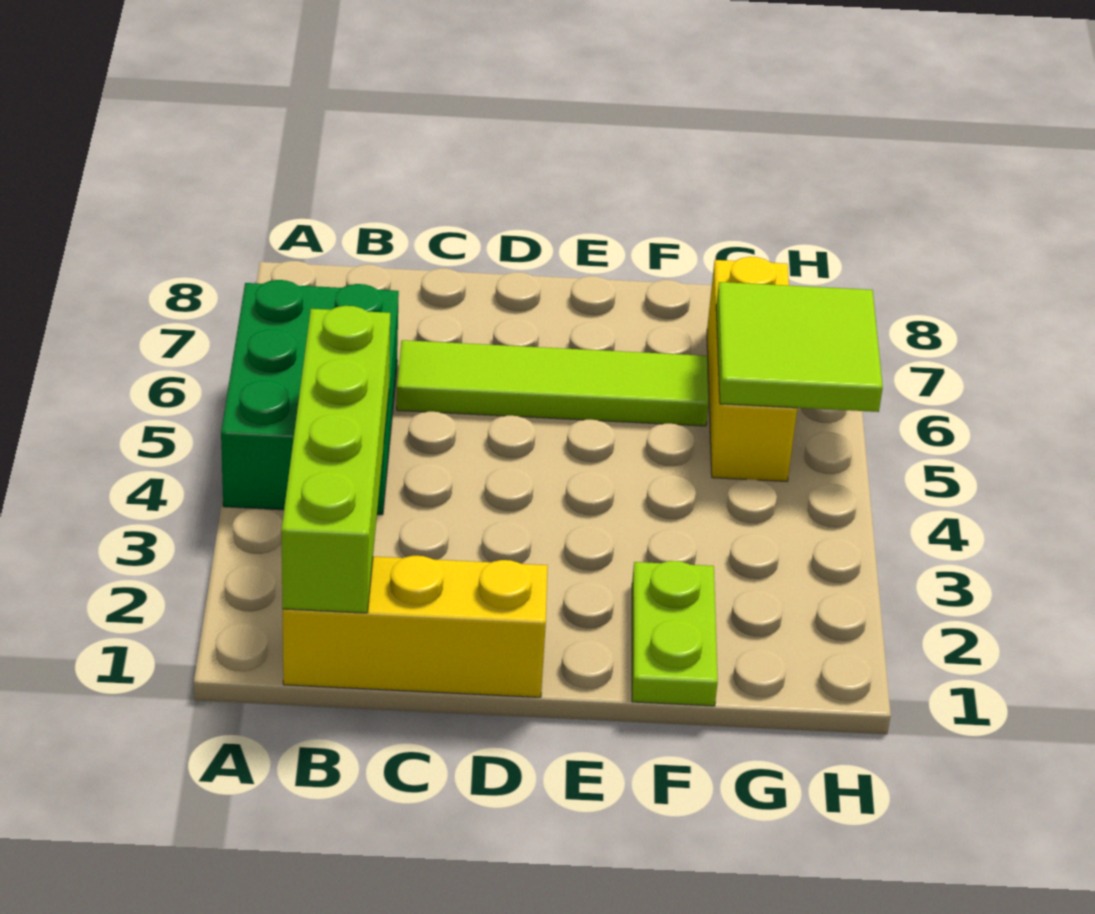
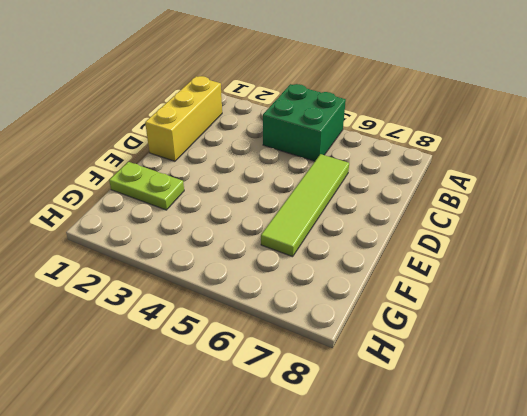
green 2x2 brick [263,84,346,161] -> green 2x3 brick [221,280,399,515]
none -> yellow 1x3 brick [707,257,797,481]
none -> lime 1x4 brick [281,306,390,613]

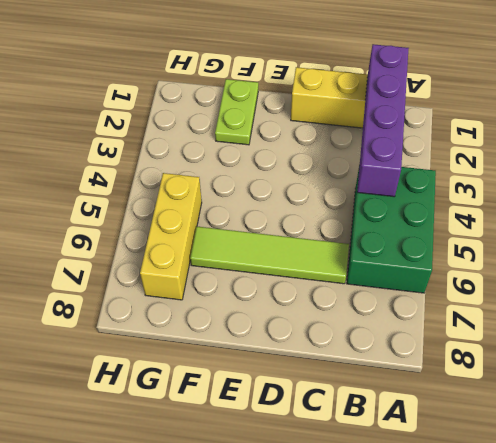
purple 1x4 brick [357,44,409,197] -> lime 1x4 brick [281,306,390,613]
none -> lime 2x2 tile [716,282,883,412]

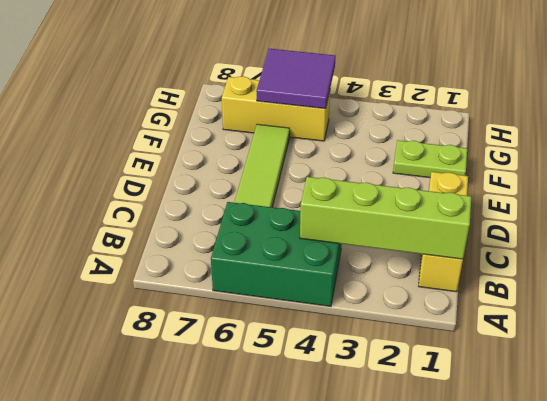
purple 2x2 tile [256,49,336,109] -> lime 2x2 tile [716,282,883,412]

